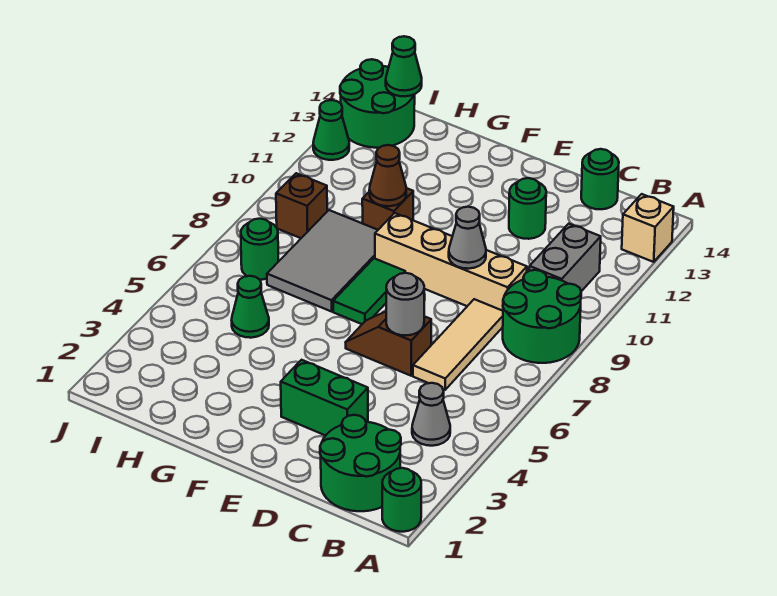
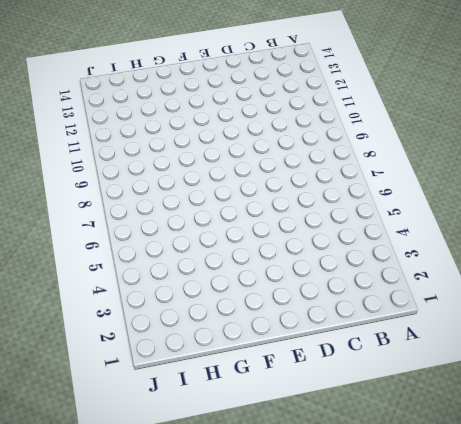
none -> green 1x1 round brick [382,468,421,532]
none -> green 2x2 round brick [503,270,581,363]
none -> tan 1x1 brick [622,194,674,262]

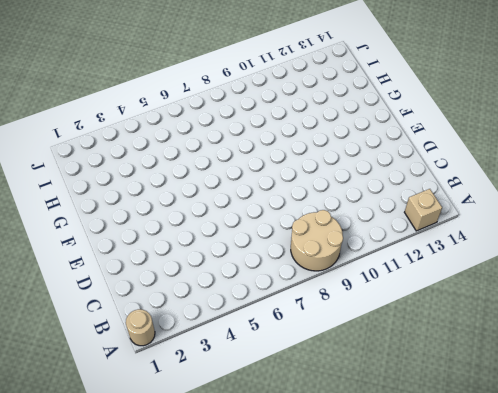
tan 1x1 round brick [126,309,155,346] -> green 1x1 round brick [382,468,421,532]
tan 2x2 round brick [291,210,343,271] -> green 2x2 round brick [503,270,581,363]
none -> green 2x2 round brick [320,415,401,511]
none -> grey 1x1 cone [412,383,450,446]
none -> grey 1x2 brick [529,224,601,291]

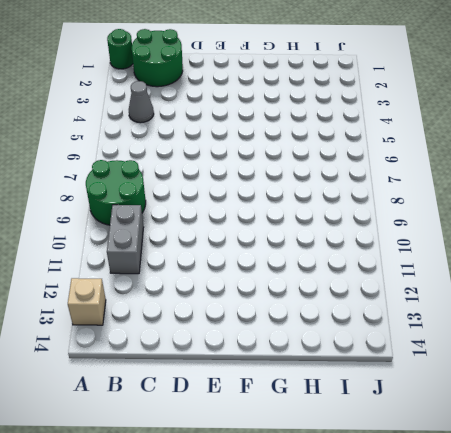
none -> tan 1x3 tile [413,299,503,390]
none -> tan 1x4 brick [375,213,527,311]
none -> green 1x1 round brick [581,149,619,209]

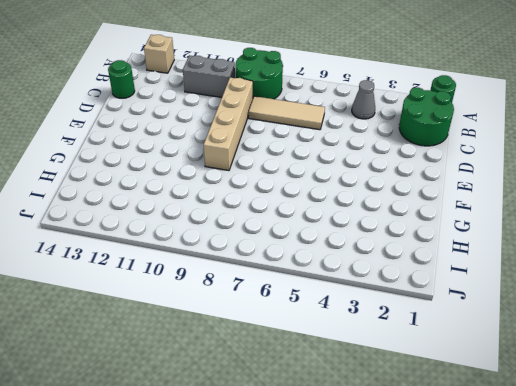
none -> green 1x2 brick [281,360,368,436]
none -> brown 1x2 slope [346,312,431,376]
none -> green 1x1 round brick [509,178,546,239]

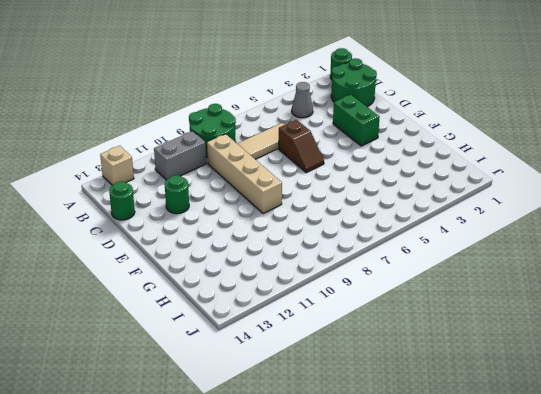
none -> green 1x2 tile [333,258,405,324]
none -> grey 2x3 tile [267,210,378,312]
none -> brown 1x1 brick [362,188,413,230]

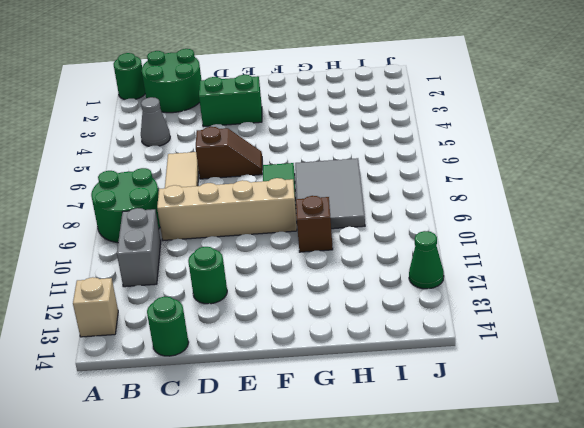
none -> green 1x1 cone [232,276,269,338]
none -> green 1x1 round brick [241,219,279,280]
none -> brown 1x1 brick [276,173,327,238]

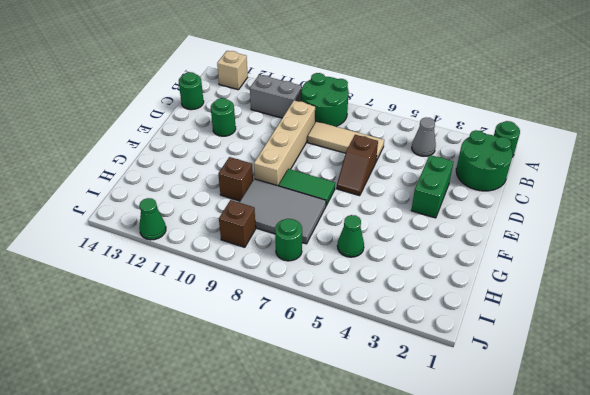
none -> green 2x2 round brick [340,59,415,148]
none -> grey 1x1 round brick [386,273,424,335]
none -> grey 1x1 cone [449,207,486,269]

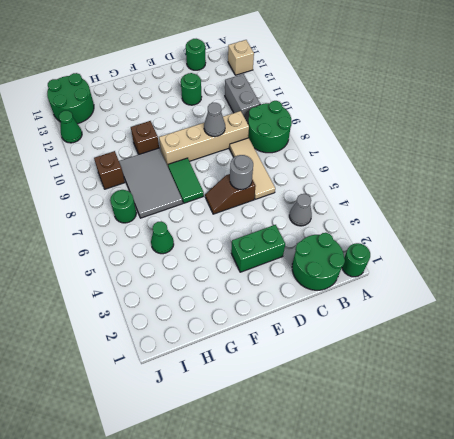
none -> brown 1x1 cone [369,145,406,206]
none -> green 1x1 cone [386,36,422,96]

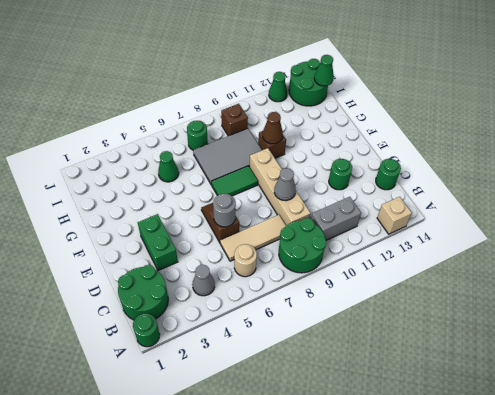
tan 1x1 round brick [234,244,257,277] -> none

